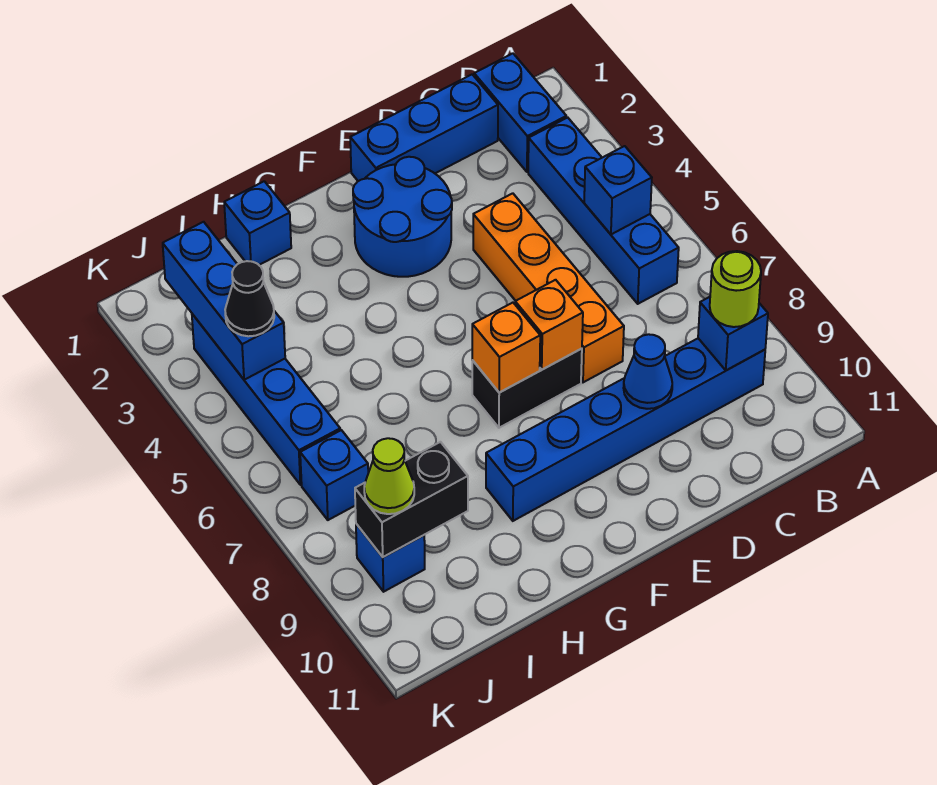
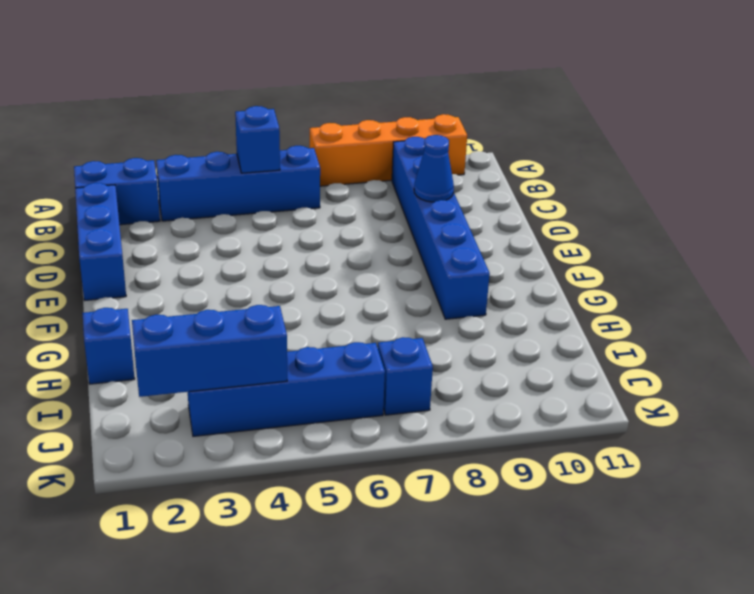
orange 1x4 brick [310,114,467,186] -> orange 1x4 brick moved to [473,193,624,382]
none -> blue 2x2 round brick [353,157,452,277]
none -> black 1x2 brick [472,349,582,428]
none -> blue 1x1 brick [356,524,425,592]

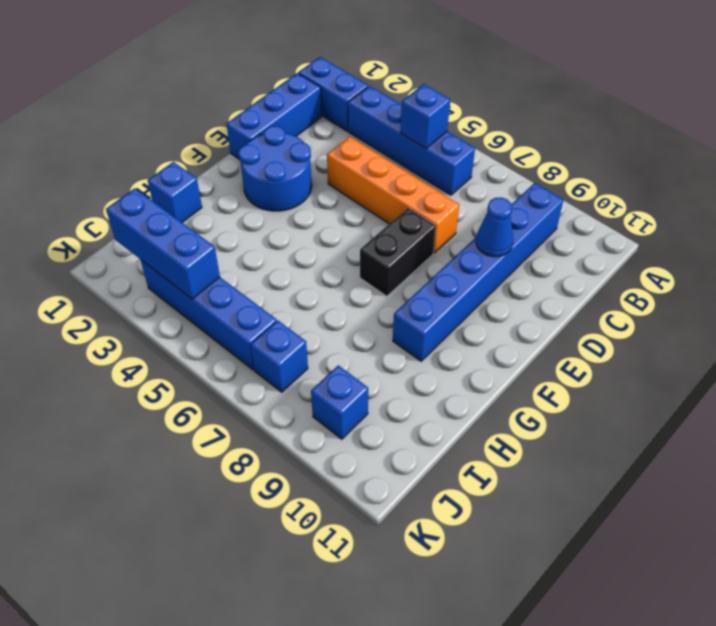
none -> blue 1x1 brick [698,297,768,370]
none -> orange 1x1 brick [515,280,583,370]
none -> orange 1x1 brick [472,303,540,393]

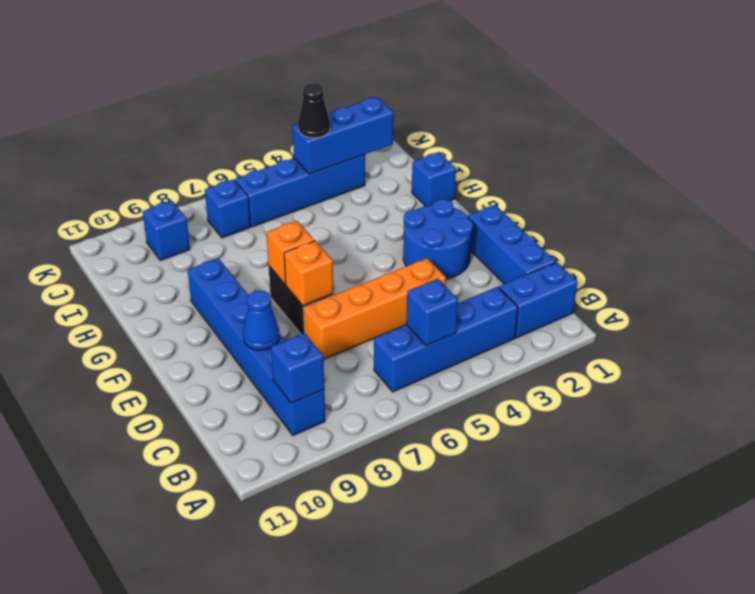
none -> black 1x2 brick [355,442,468,557]
none -> lime 1x1 round brick [710,251,761,327]
none -> lime 1x1 cone [364,438,414,514]

